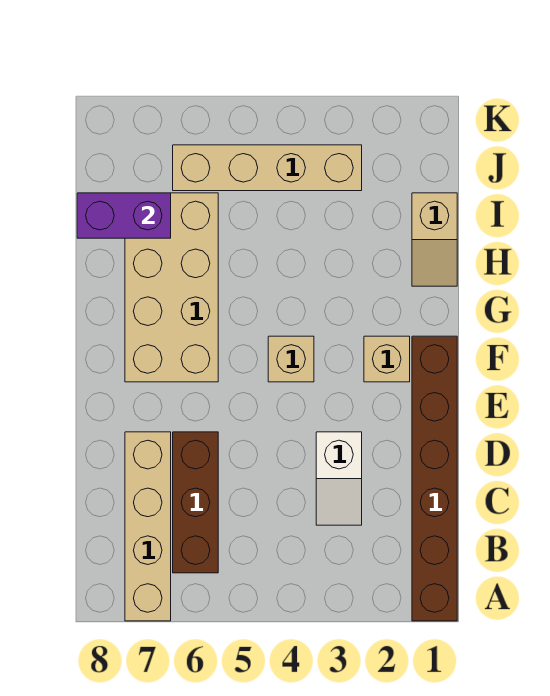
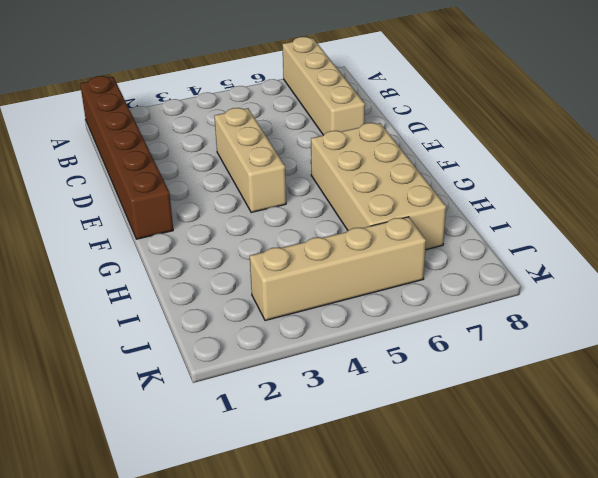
tan 1x3 brick [214,108,286,212] -> tan 1x1 brick [268,336,314,382]
none -> brown 1x3 brick [173,432,218,573]
none -> white 1x2 slope [316,432,362,525]

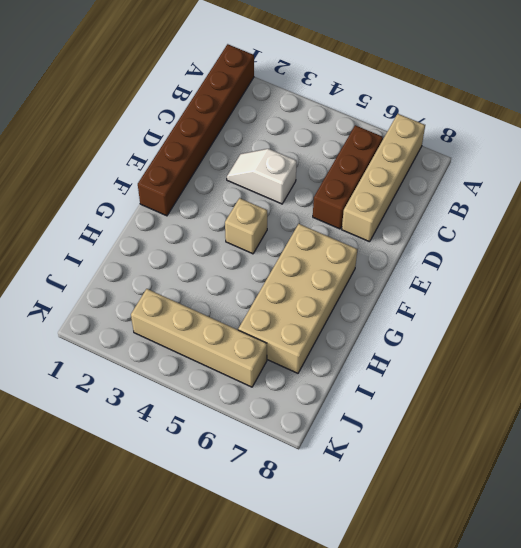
white 1x2 slope [227,149,297,204] -> white 1x2 slope turned to [316,432,362,525]
none -> tan 1x1 brick [364,336,410,382]
none -> tan 1x2 slope [412,193,457,286]

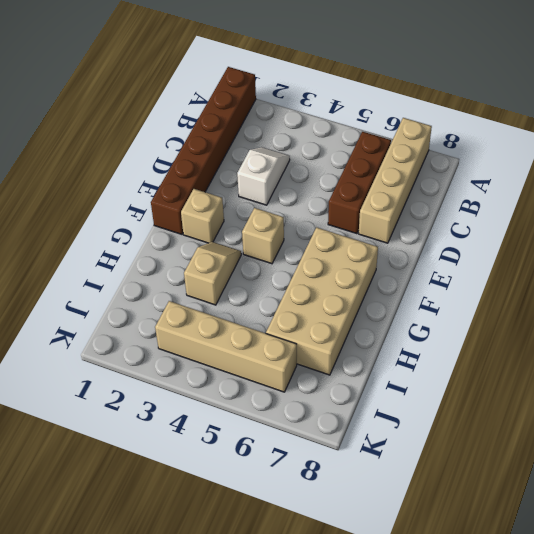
tan 1x2 slope [184,242,241,305] -> tan 1x2 slope moved to [412,193,457,286]
none -> purple 1x2 brick [77,193,171,238]

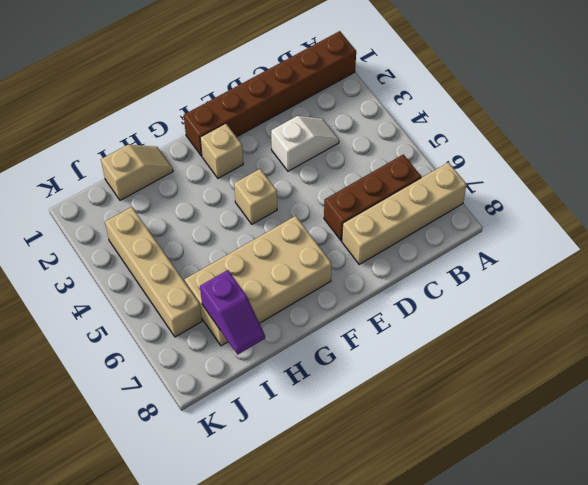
purple 1x2 slope [200,270,265,355] -> purple 1x2 brick [77,193,171,238]

